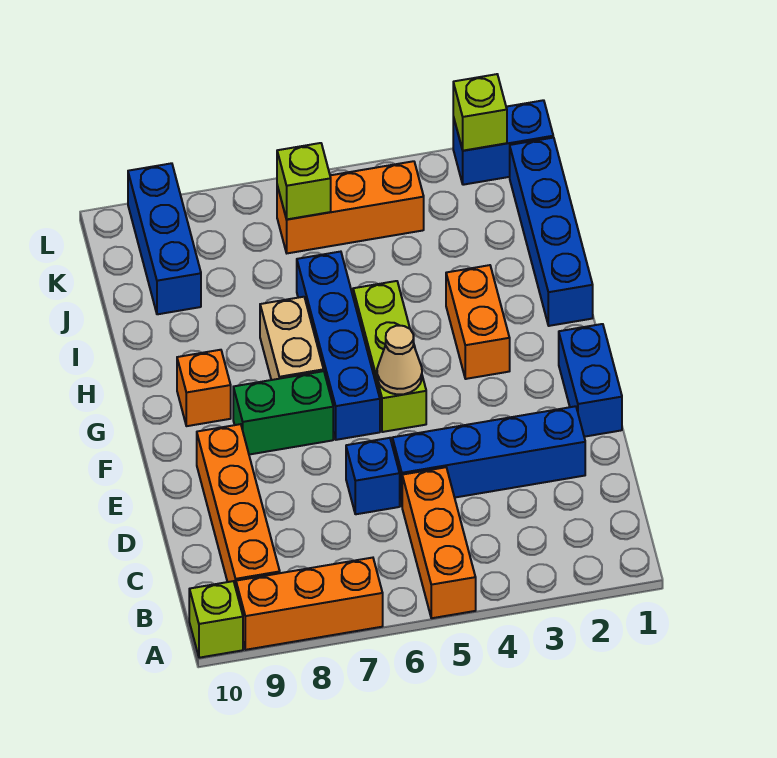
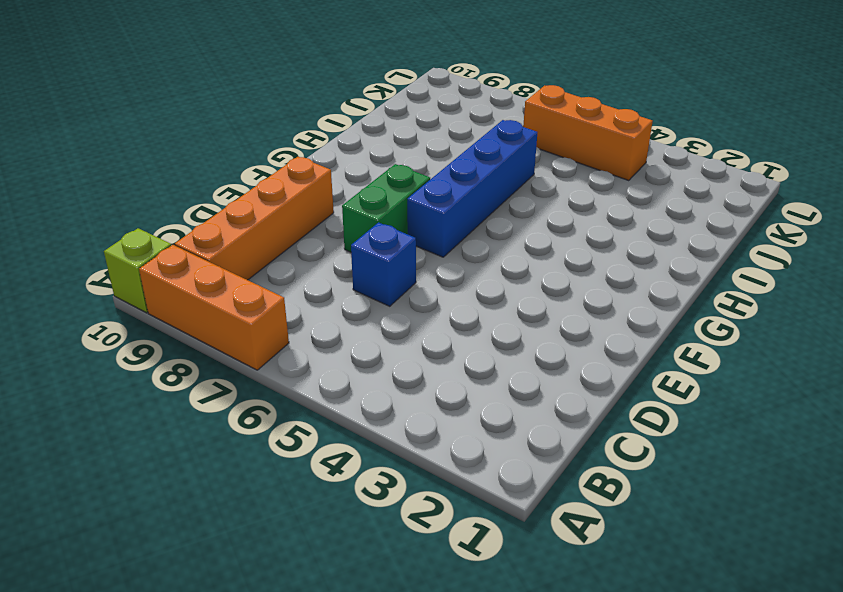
green 1x2 brick [342,164,430,252] -> green 1x2 brick turned to [233,371,333,455]
none -> orange 1x3 brick [402,467,476,618]
none -> blue 1x4 brick [392,406,585,505]
none -> blue 1x2 brick [559,324,622,437]

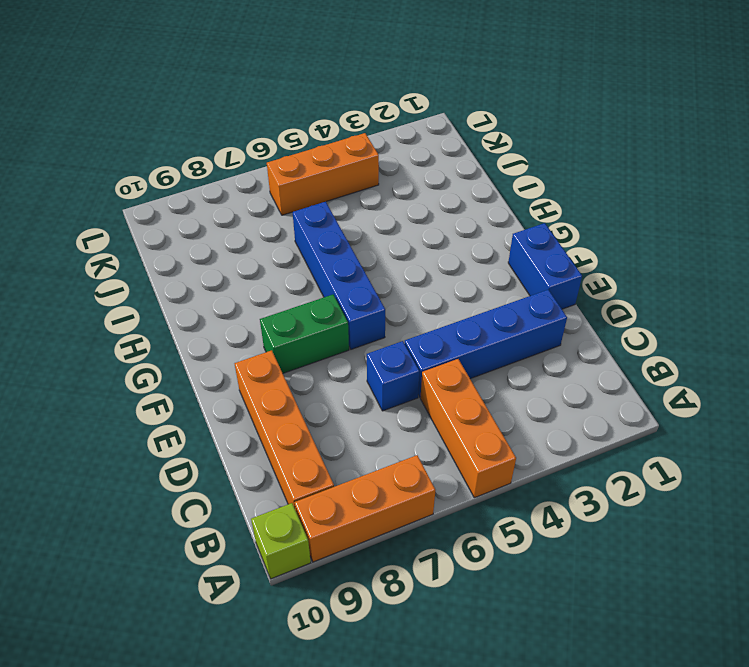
none -> lime 1x3 brick [353,281,426,432]
none -> orange 1x2 brick [446,265,510,379]
none -> tan 1x2 brick [260,297,324,380]

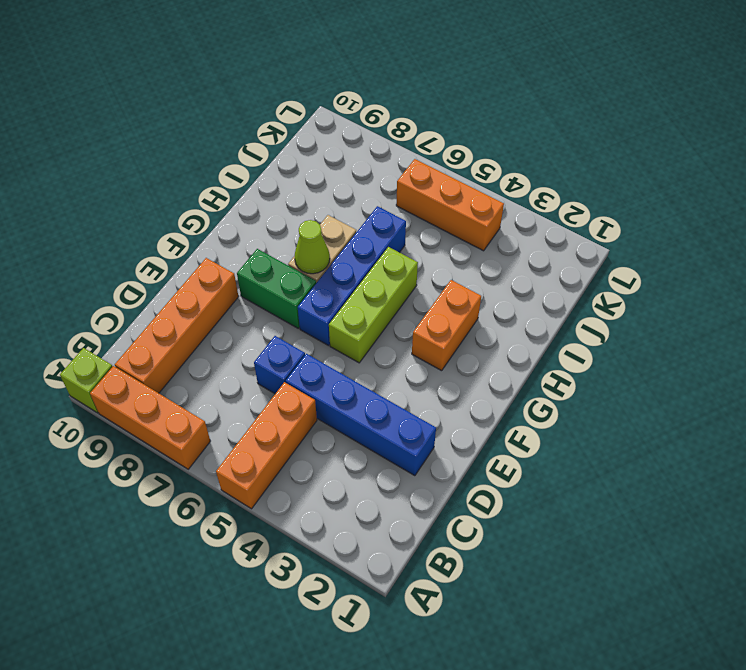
lime 1x1 cone [295,220,330,274] -> none
none -> blue 1x2 brick [559,324,622,437]
none -> orange 1x1 brick [177,350,231,426]
none -> blue 1x4 brick [510,138,593,326]

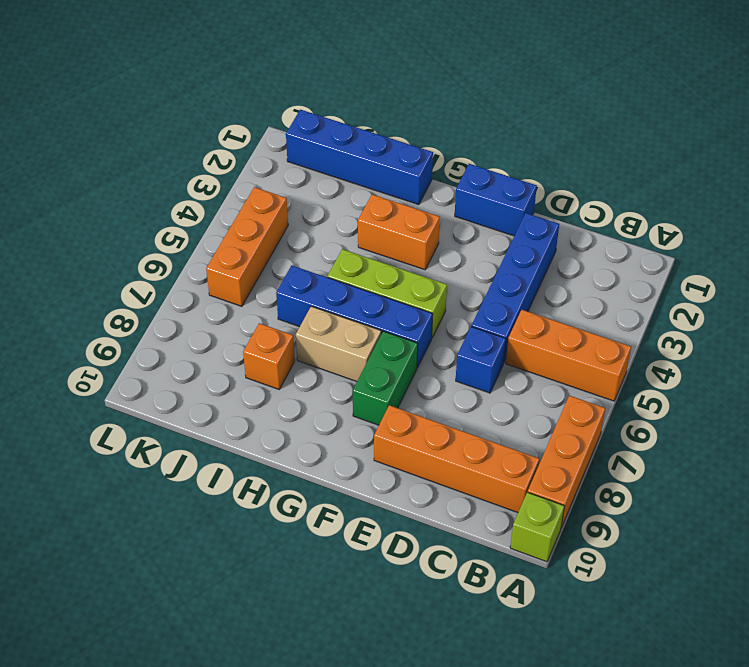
orange 1x1 brick [243,323,295,389] -> orange 1x1 brick moved to [177,350,231,426]
none -> blue 1x3 brick [128,163,201,314]
none -> blue 1x2 brick [453,100,553,185]
none -> tan 1x1 cone [377,326,422,395]

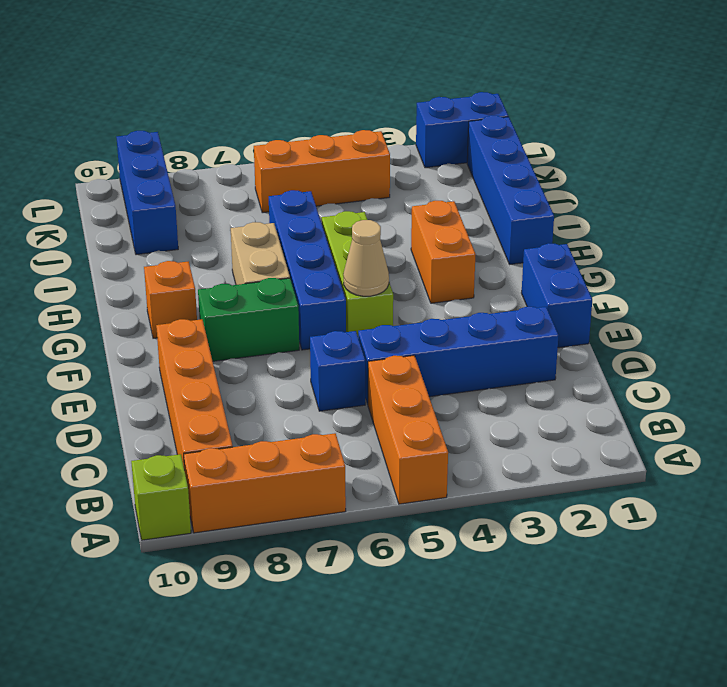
none -> lime 1x1 brick [277,143,331,219]
none -> lime 1x1 brick [453,74,507,151]

